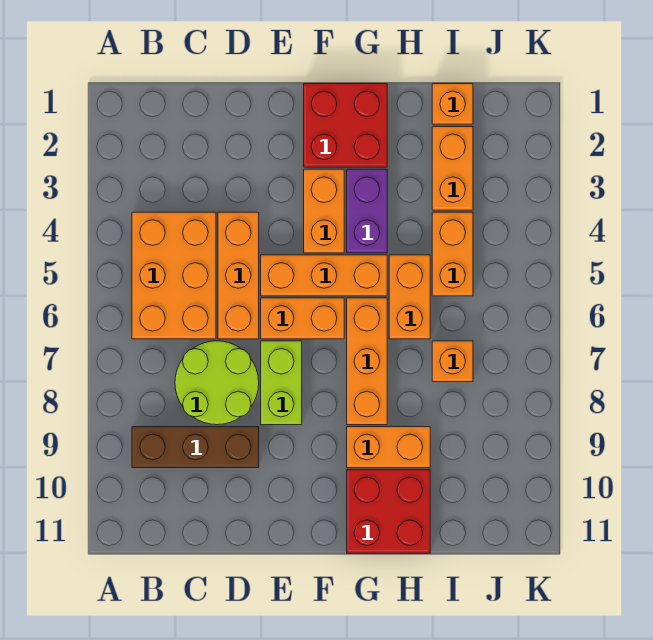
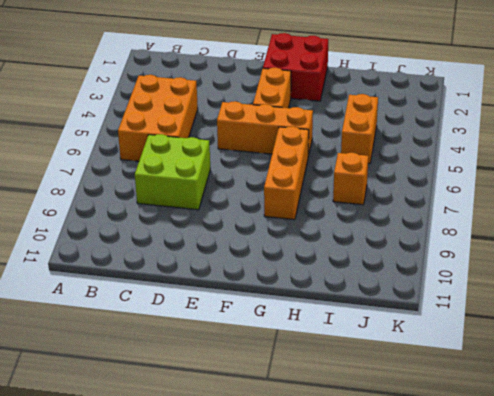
lime 2x2 brick [135,134,210,210] -> lime 2x2 round brick [175,341,259,425]
none -> brown 1x3 brick [132,427,259,468]
none -> orange 1x3 brick [218,212,259,339]
none -> orange 1x2 brick [261,298,344,339]

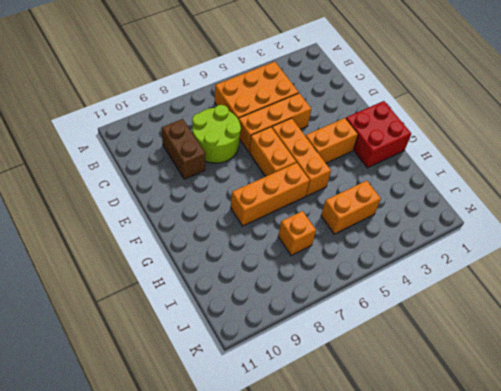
brown 1x2 brick [162,119,205,179] -> brown 1x3 brick [132,427,259,468]
none -> lime 1x2 brick [261,341,302,425]
none -> purple 1x2 brick [347,169,387,253]
none -> orange 1x2 brick [347,427,430,468]

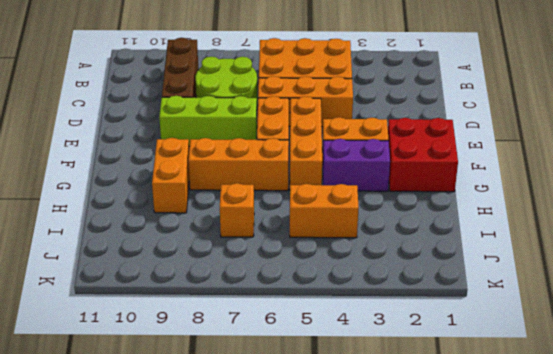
lime 1x3 brick [159,96,257,146] -> lime 1x2 brick [261,341,302,425]
none -> red 2x2 brick [347,470,430,553]
none -> orange 1x2 brick [389,255,430,339]
none -> orange 1x1 brick [432,84,473,124]

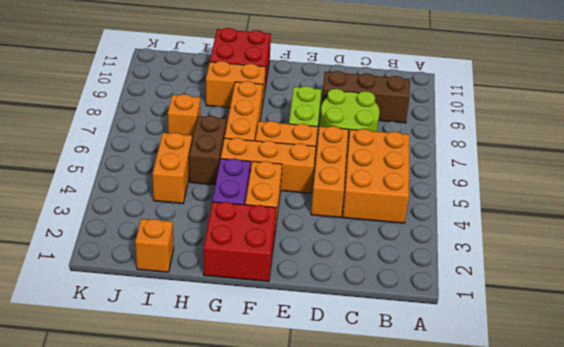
brown 1x2 brick [189,116,227,185] -> orange 1x2 brick [389,255,430,339]
none -> orange 1x2 brick [432,127,473,210]

